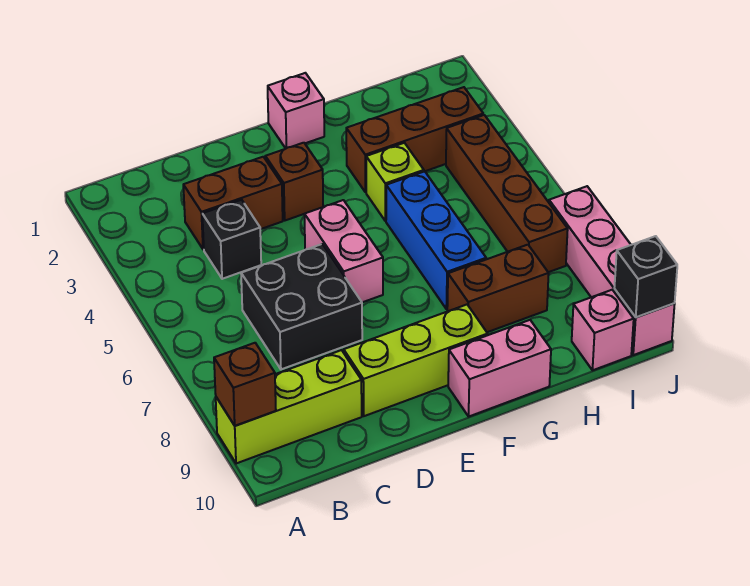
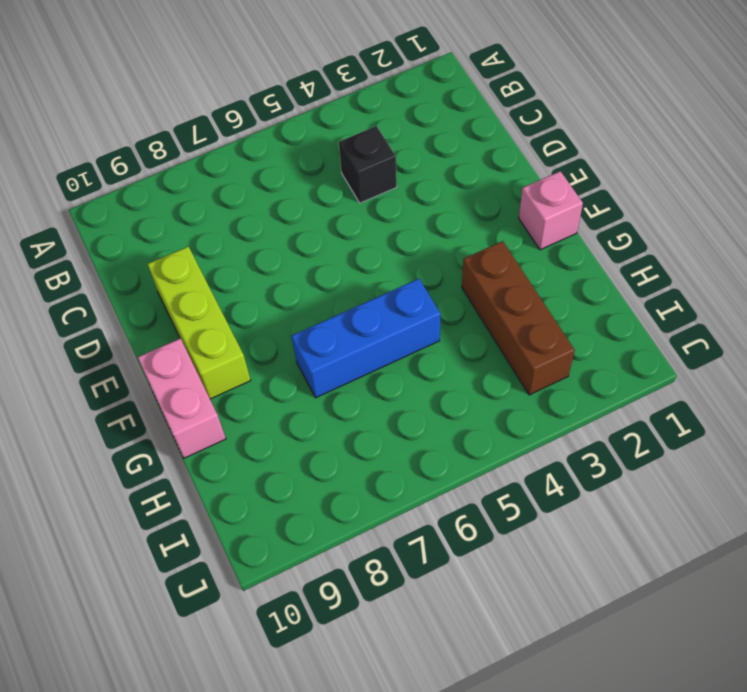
none -> lime 1x3 brick [216,350,362,464]
none -> brown 1x2 brick [183,157,283,249]
none -> black 2x2 brick [241,244,362,369]

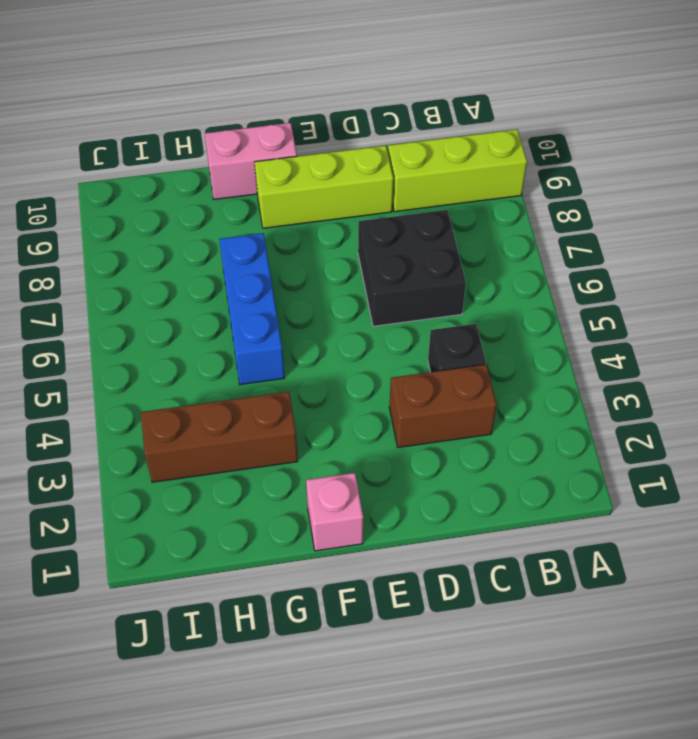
none -> brown 1x1 brick [265,143,323,220]
none -> pink 1x2 brick [304,200,383,302]
none -> lime 1x1 brick [366,143,424,221]

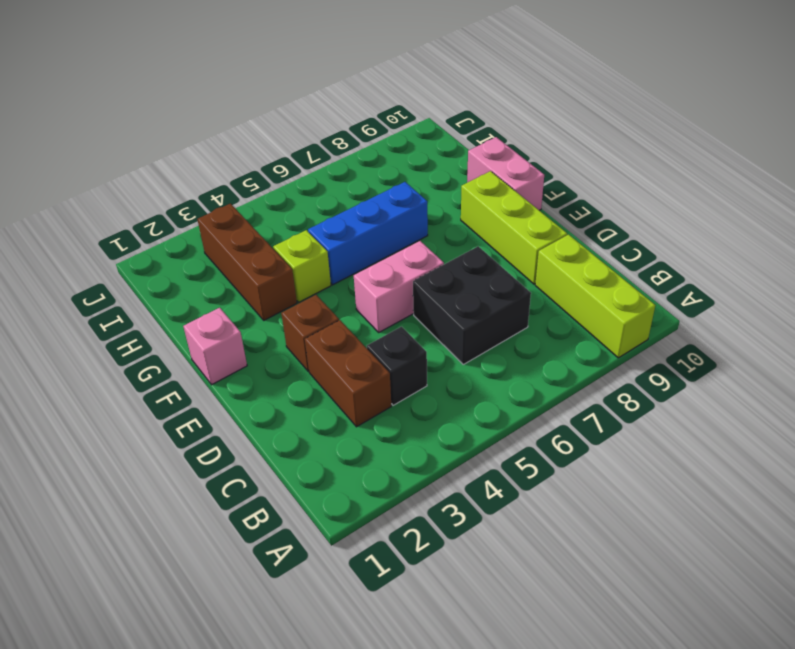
none -> brown 1x2 brick [447,245,549,332]
none -> brown 1x4 brick [446,115,568,272]
none -> pink 1x1 brick [572,290,634,370]

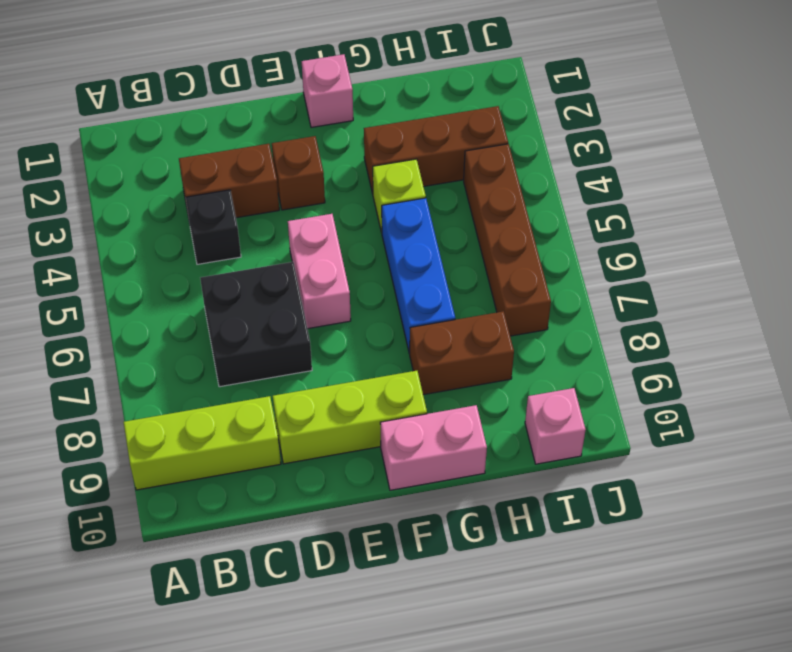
none -> pink 1x4 brick [549,186,675,355]
none -> brown 1x1 brick [214,343,276,426]
none -> black 1x1 brick [614,236,677,317]

